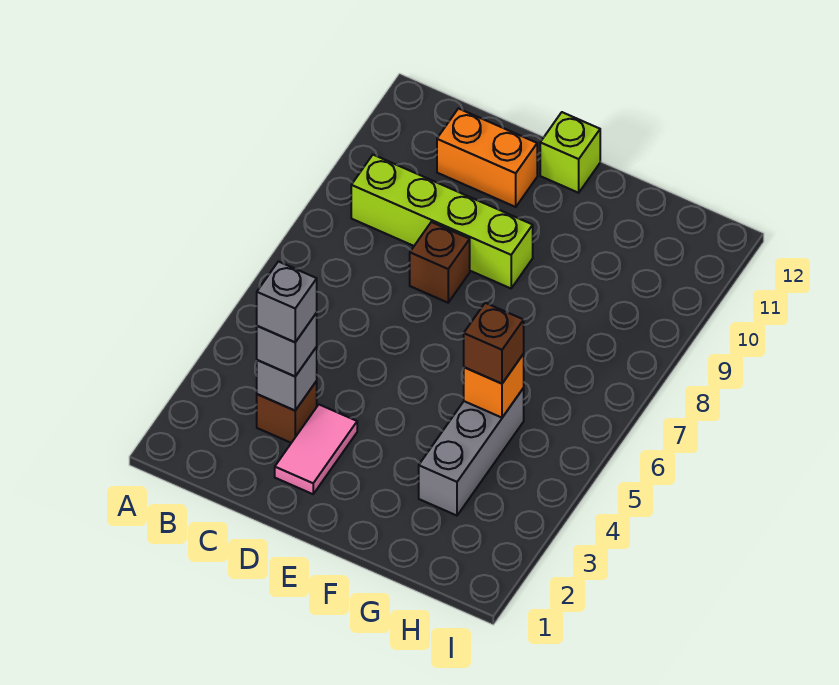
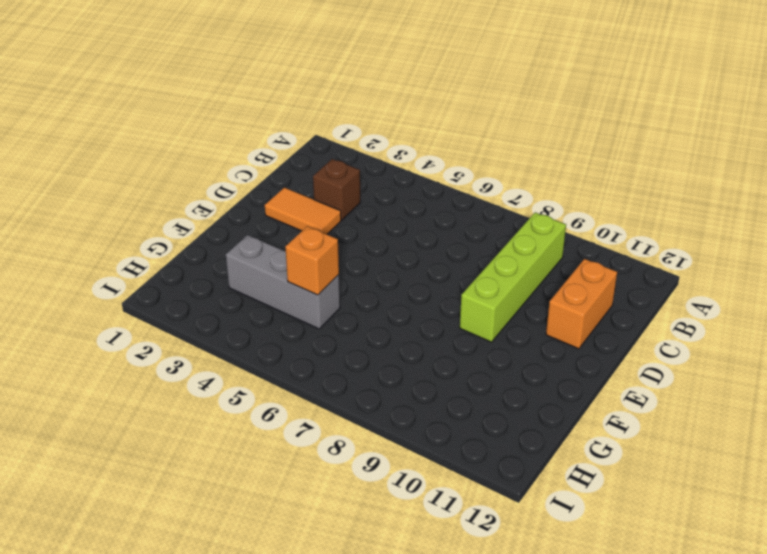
orange 1x2 tile [265,188,341,234] -> pink 1x2 tile [275,405,357,494]
none -> brown 1x1 brick [410,222,470,303]
none -> lime 1x1 brick [540,112,600,193]
none -> grey 1x1 brick [257,347,317,410]

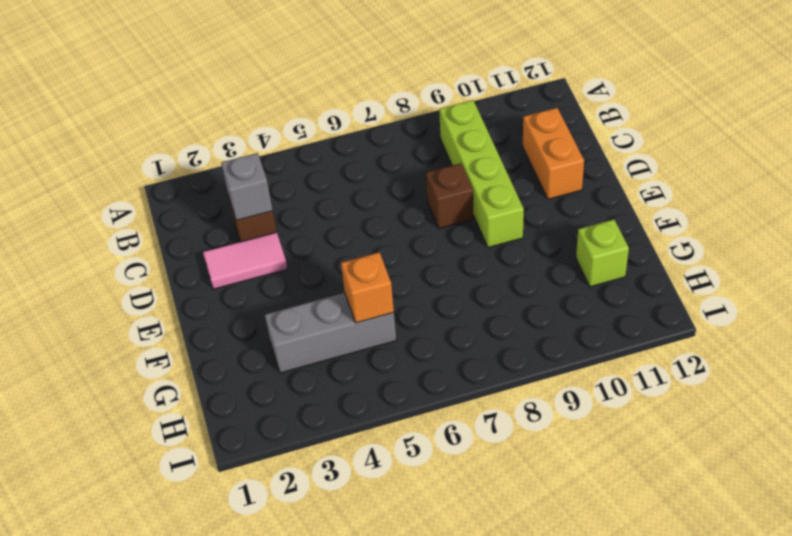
lime 1x1 brick [576,219,629,287] -> lime 1x1 brick moved to [540,112,600,193]
none -> grey 1x1 brick [257,313,317,376]
none -> brown 1x1 brick [464,303,524,384]
none -> grey 1x1 brick [257,261,317,342]

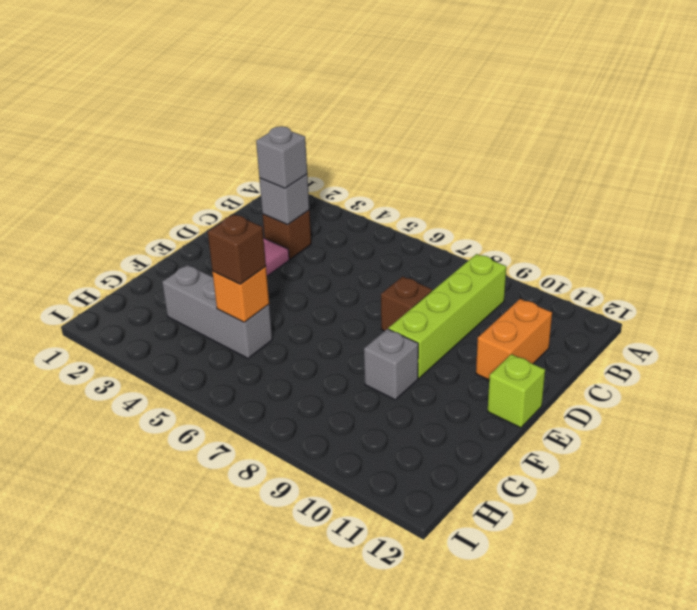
grey 1x1 brick [364,329,418,400] -> grey 1x1 brick moved to [257,261,317,342]

